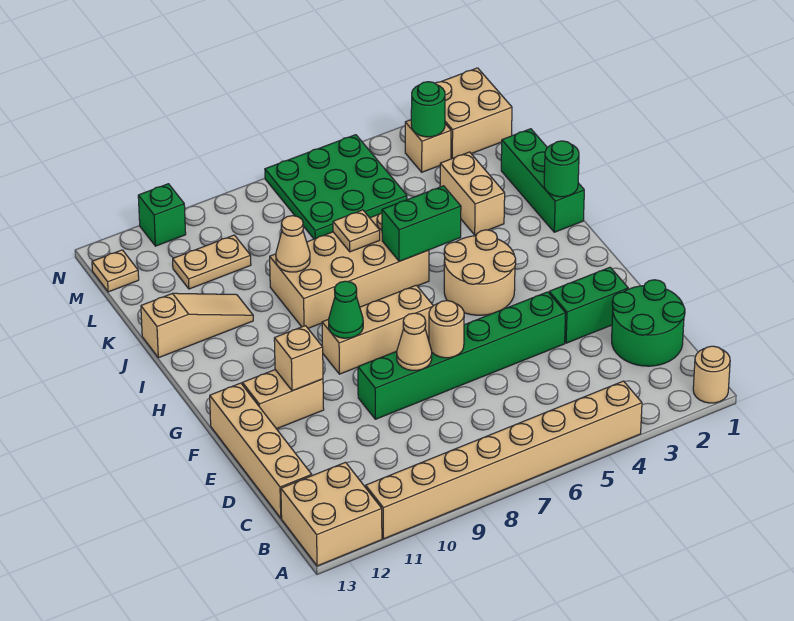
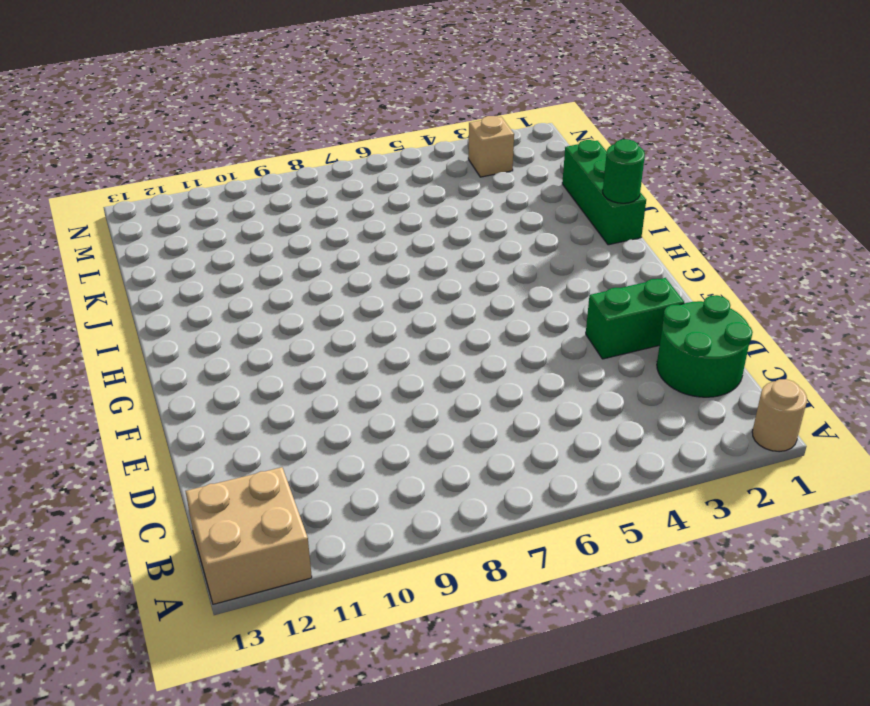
none -> tan 1x8 brick [366,381,642,539]
none -> tan 1x4 brick [210,383,312,518]
none -> green 1x6 brick [358,292,566,419]

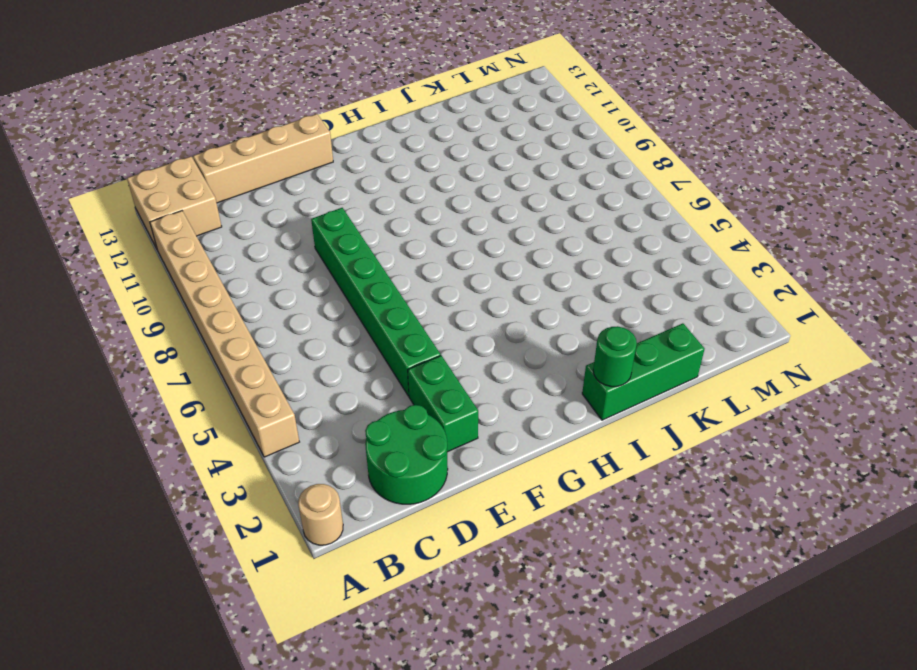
none -> tan 1x2 brick [242,370,324,429]
none -> tan 2x2 round brick [444,230,516,315]
none -> tan 1x3 brick [322,285,433,374]

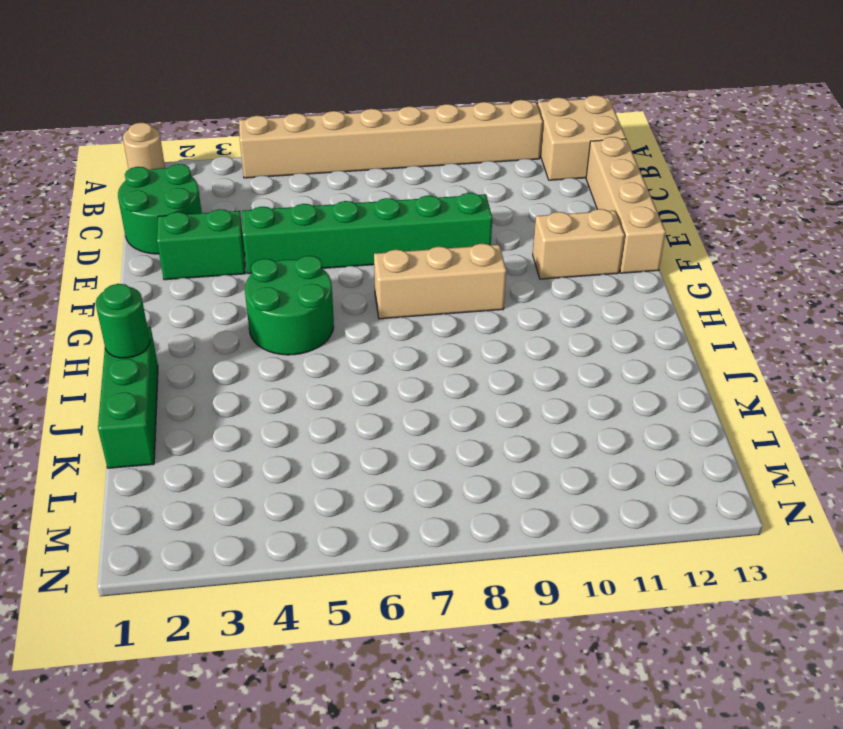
green 2x2 round brick [245,256,334,355] -> tan 2x2 round brick [444,230,516,315]
none -> tan 2x4 brick [270,213,429,328]
none -> tan 1x2 brick [440,152,505,235]
none -> tan 1x3 slope [141,293,253,358]

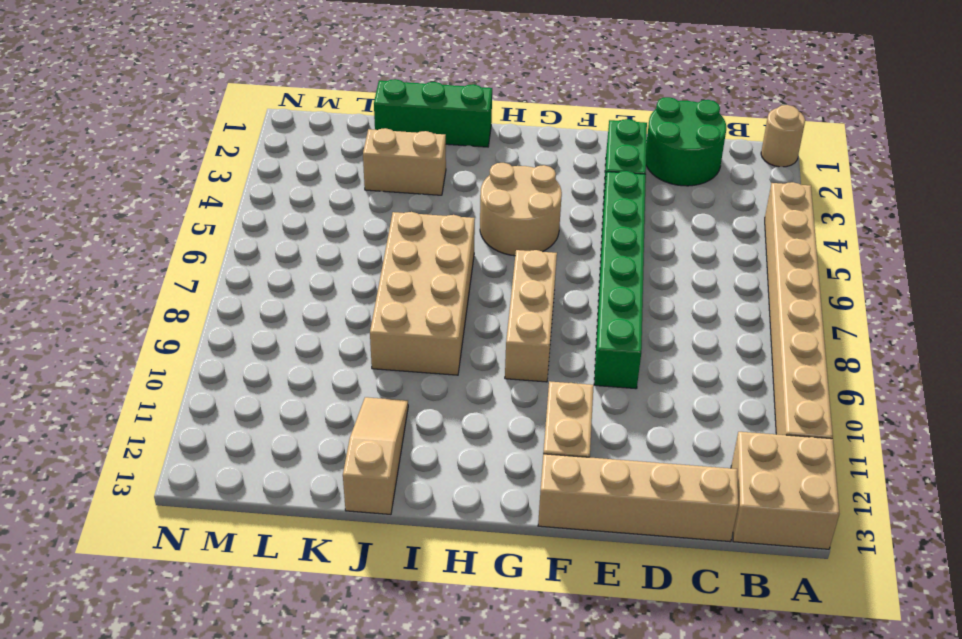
none -> green 3x3 plate [265,135,407,239]
none -> tan 1x2 plate [173,235,251,289]
none -> tan 2x2 brick [435,68,512,159]

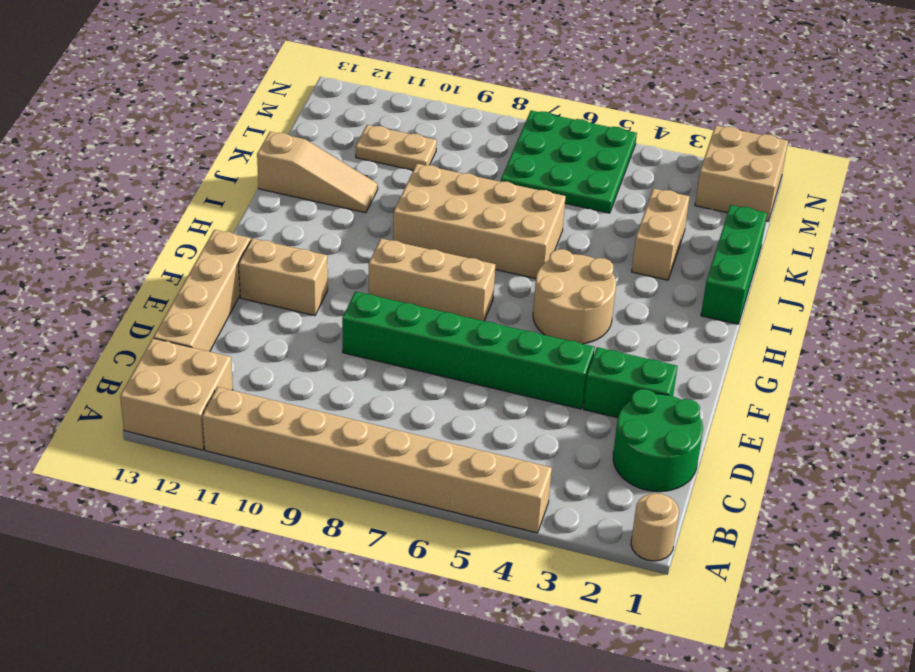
none -> tan 1x1 brick [405,120,451,172]
none -> tan 1x1 plate [92,250,139,292]
none -> green 1x1 brick [138,184,186,246]

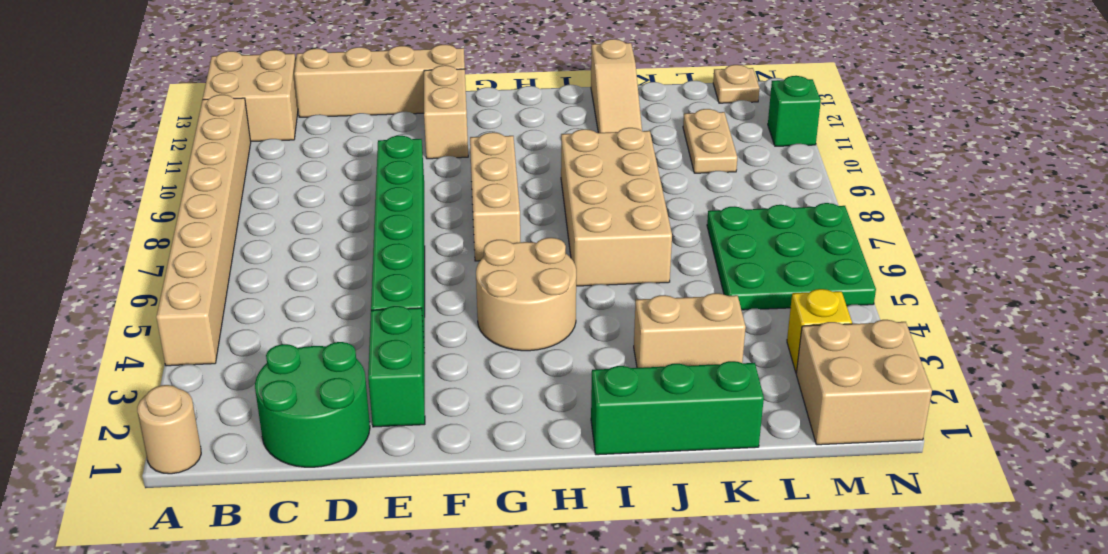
yellow 1x1 brick [787,289,852,373] -> tan 1x1 brick [405,120,451,172]
none -> tan 1x1 round brick [429,301,464,358]
none -> tan 1x1 cone [397,313,432,370]
none -> tan 1x1 brick [274,326,323,391]

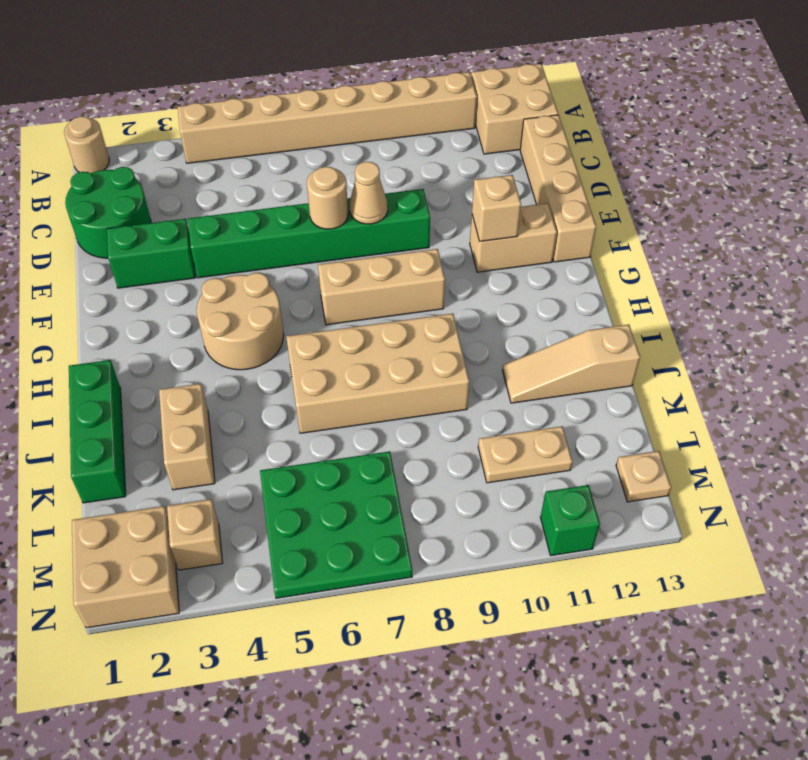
none -> green 1x1 cone [328,281,363,338]
none -> green 1x1 round brick [544,141,579,197]
none -> green 1x2 brick [382,186,461,261]

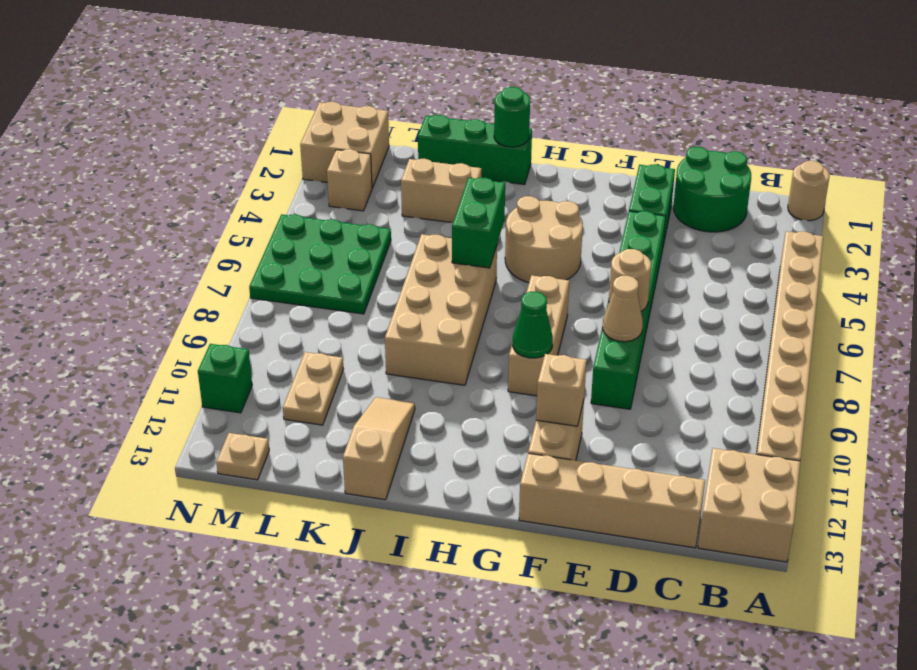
none -> tan 1x1 plate [333,210,380,252]
none -> tan 1x1 cone [276,216,310,272]
none -> green 1x1 round brick [411,82,445,137]

